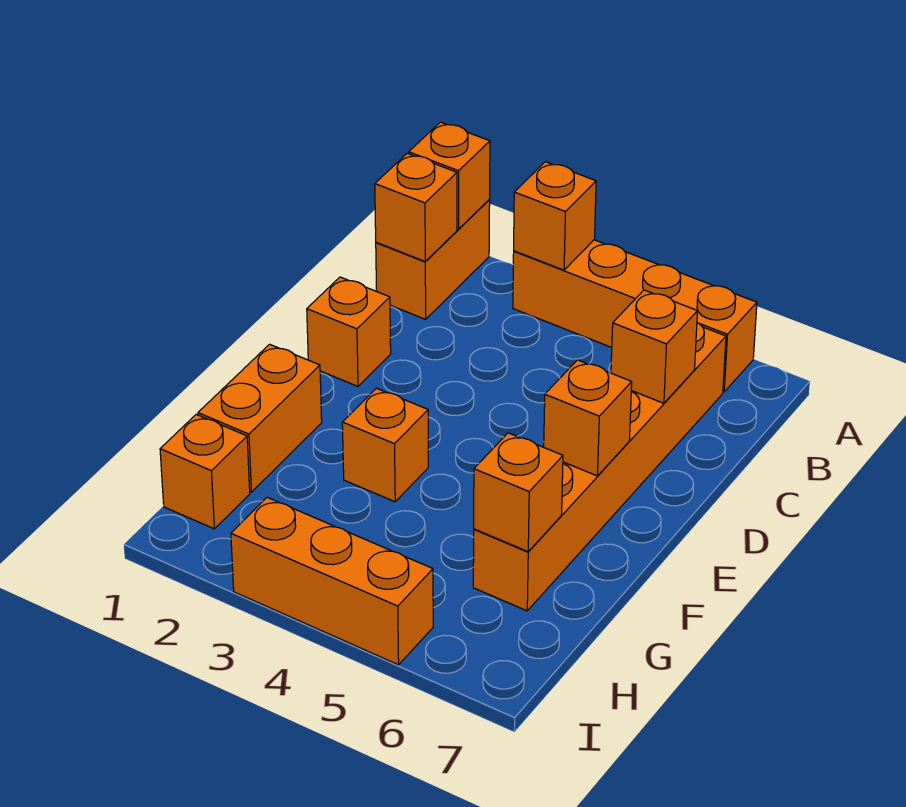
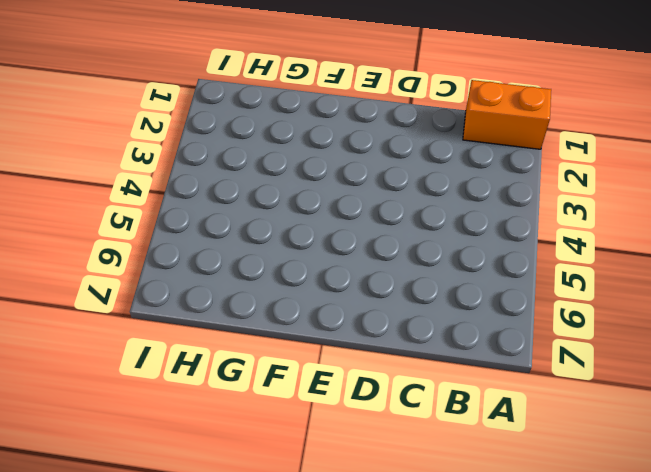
none -> orange 1x4 brick [513,240,757,392]
none -> orange 1x6 brick [473,323,726,611]
none -> orange 1x1 brick [307,277,391,386]

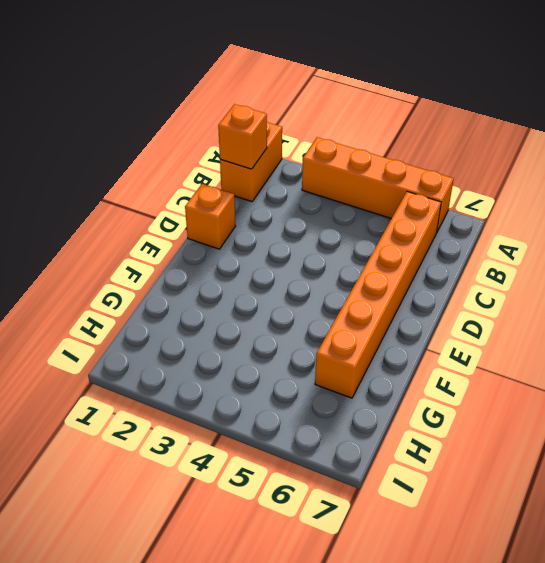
none -> orange 1x2 brick [198,344,322,492]
none -> orange 1x1 brick [342,388,428,502]
none -> orange 1x1 brick [160,414,250,529]

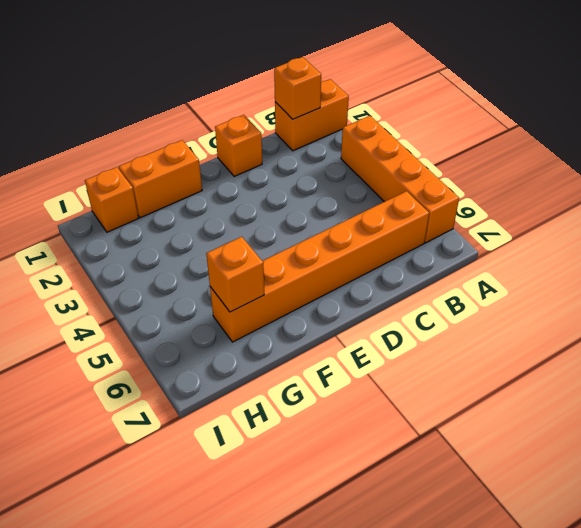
none -> orange 1x1 brick [342,388,428,502]
none -> orange 1x3 brick [231,497,433,665]
none -> orange 1x1 brick [409,122,490,229]

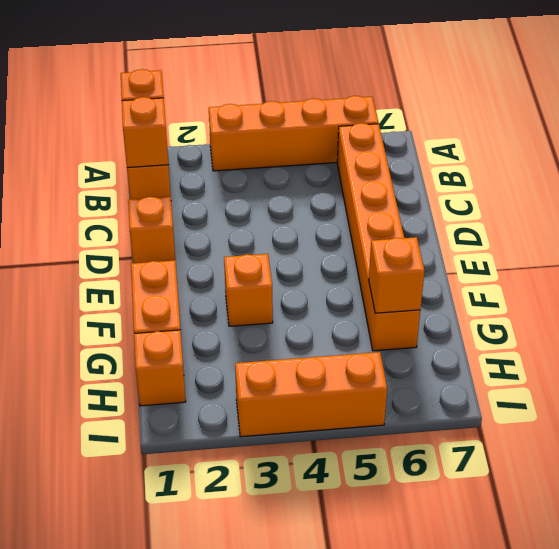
none -> orange 1x1 brick [514,162,596,270]
none -> orange 1x1 brick [611,290,697,403]
none -> orange 1x1 brick [544,360,632,476]

